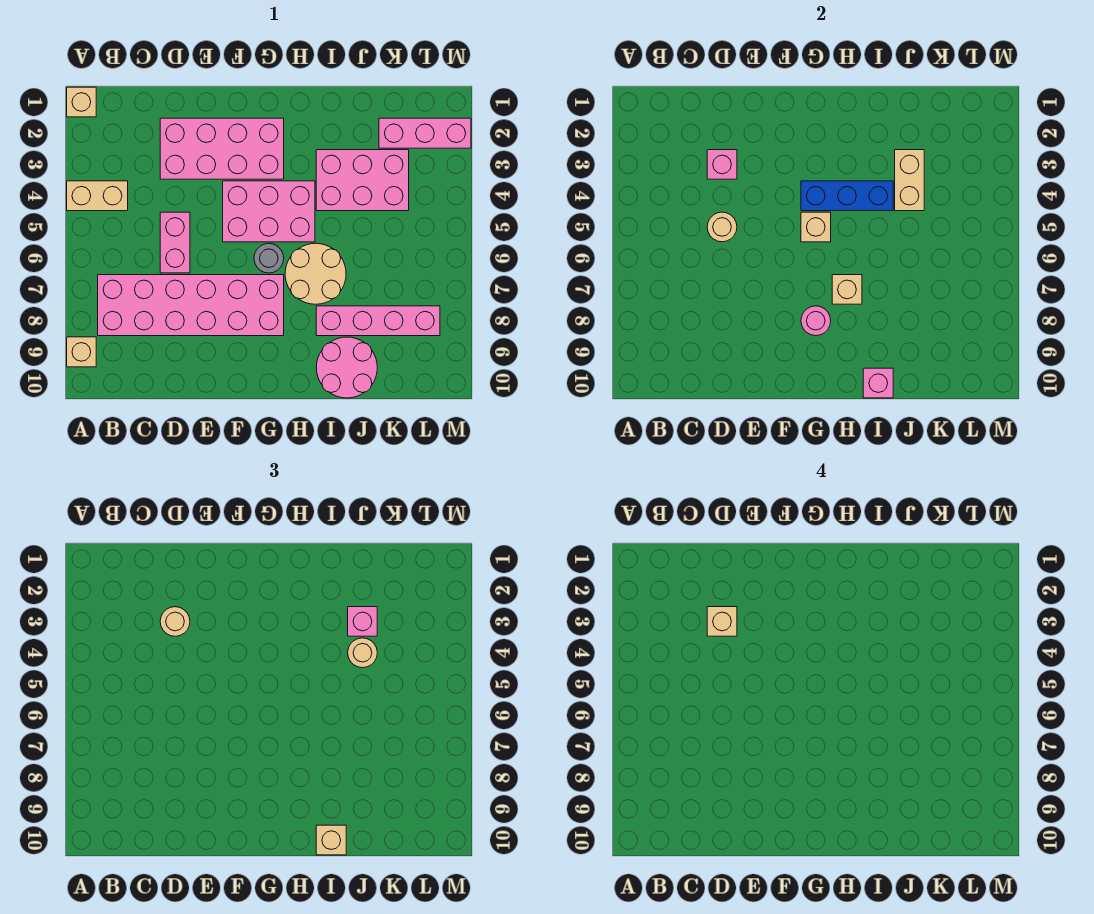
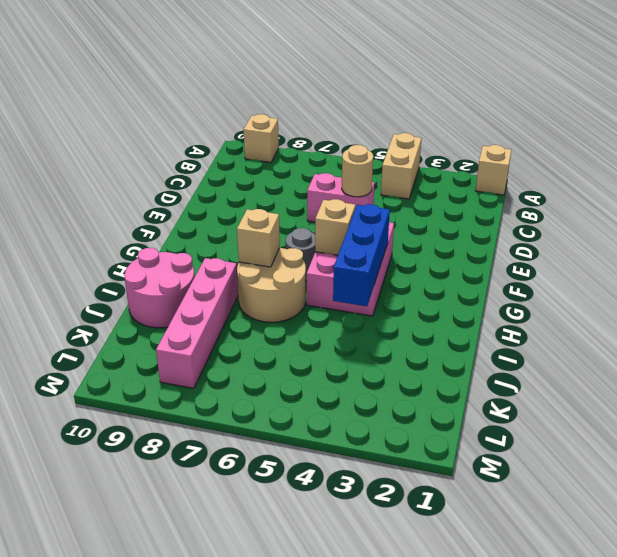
none -> pink 2x6 brick [98,275,284,336]
none -> pink 2x4 brick [160,118,284,179]
none -> pink 2x3 brick [316,150,409,211]

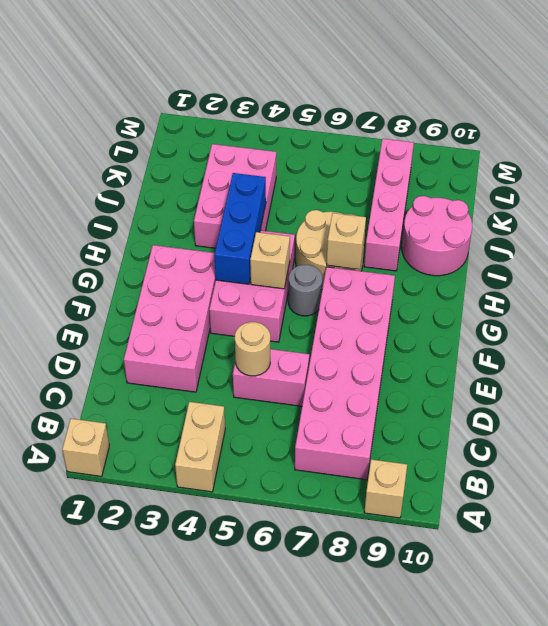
none -> pink 1x3 brick [379,118,471,148]
none -> pink 1x1 brick [707,150,737,179]
none -> pink 1x1 round brick [801,306,831,336]

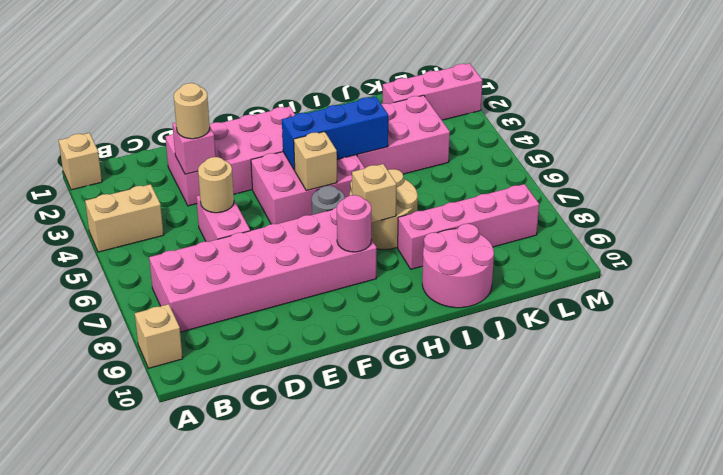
none -> pink 1x1 brick [863,368,893,398]
none -> tan 1x2 brick [895,150,924,211]
none -> tan 1x1 brick [316,825,346,855]

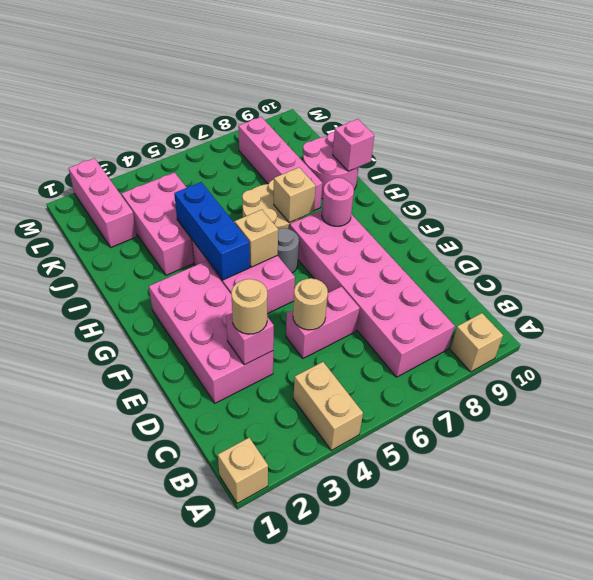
none -> tan 1x2 brick [895,150,924,211]
none -> tan 1x1 brick [316,825,346,855]
none -> pink 1x1 brick [348,607,377,636]

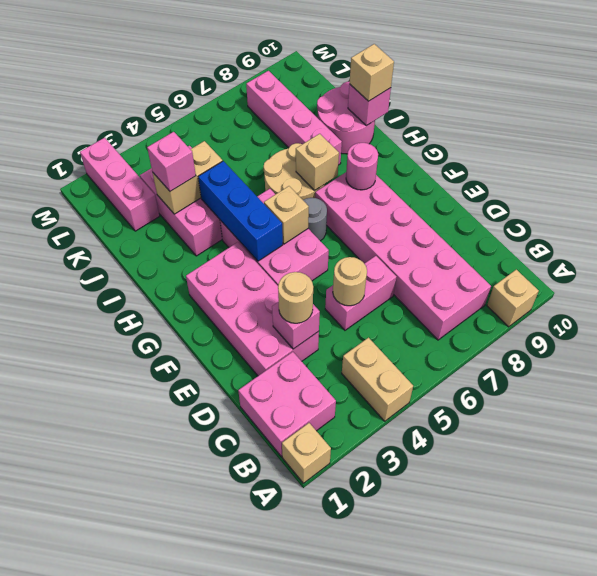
pink 2x2 brick [238,352,336,457] -> none
none -> tan 1x1 round brick [348,638,377,668]
none -> tan 1x1 brick [707,607,737,636]

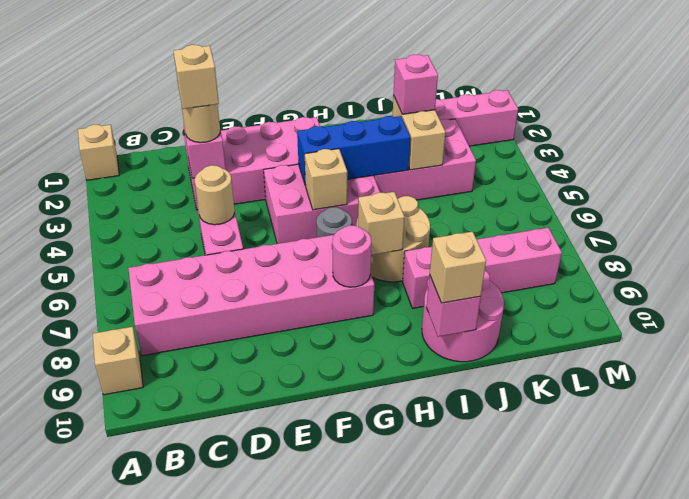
none -> tan 1x2 brick [67,181,128,211]
none -> tan 1x1 round brick [348,638,377,668]

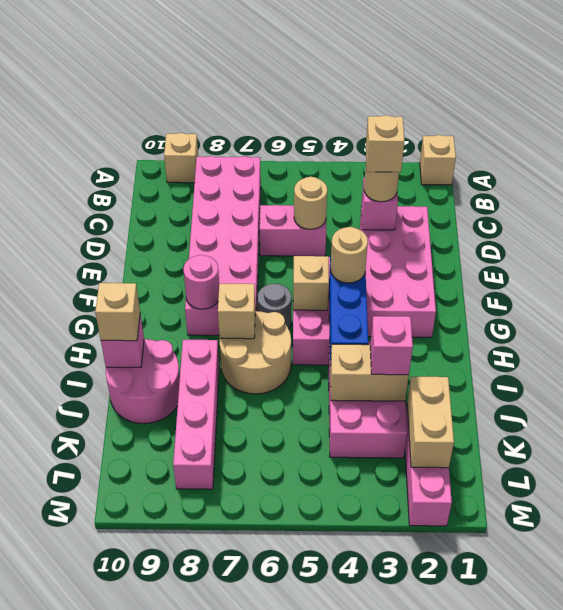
tan 1x1 round brick [330,227,368,283] -> tan 1x1 round brick moved to [348,638,377,668]
tan 1x2 brick [407,377,454,468] -> tan 1x2 brick moved to [67,181,128,211]

